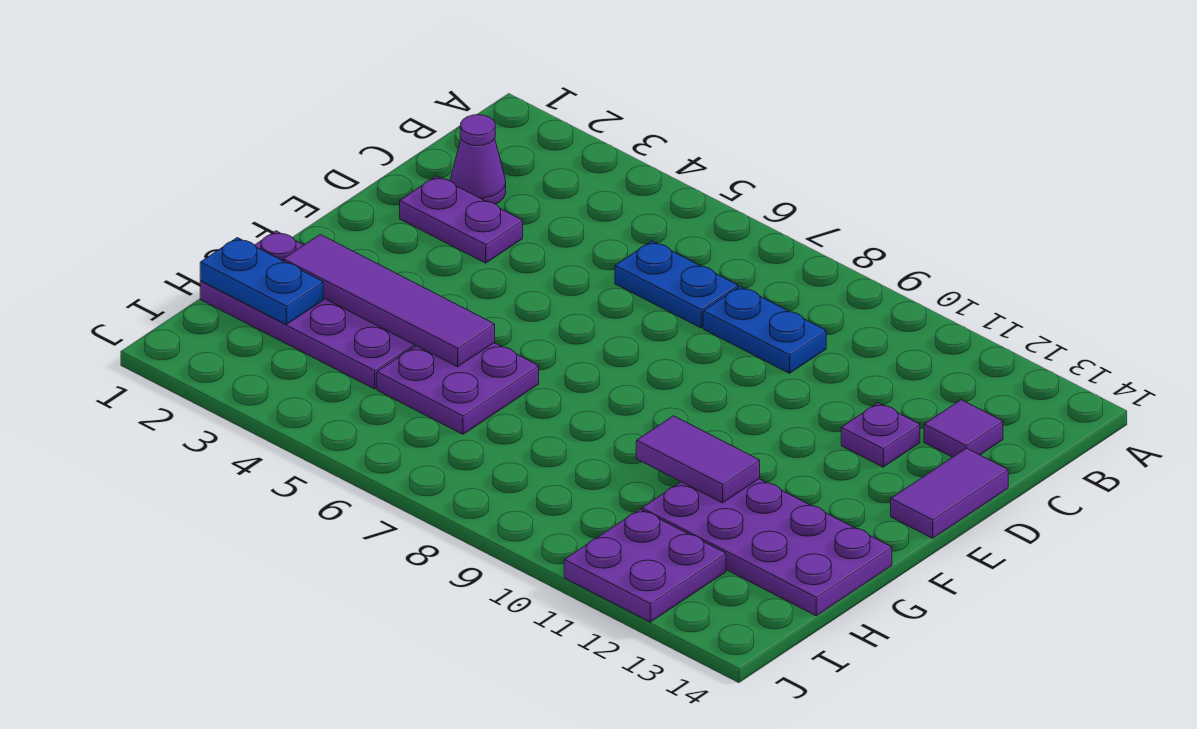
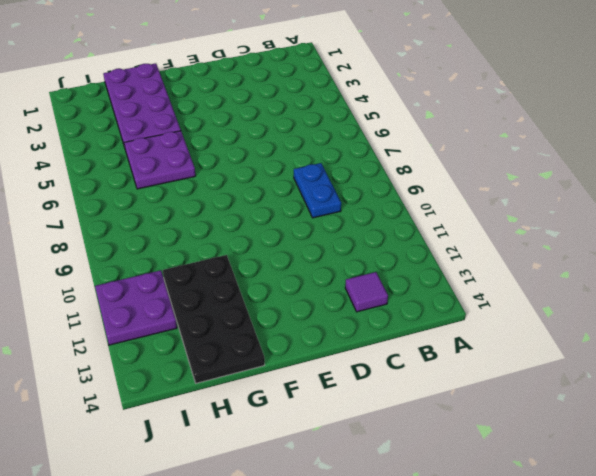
black 2x4 plate [163,255,265,383] -> purple 2x4 plate [642,479,892,616]
none -> purple 1x1 cone [450,115,506,204]
none -> blue 1x2 plate [615,241,738,328]
none -> purple 1x2 plate [400,176,523,263]

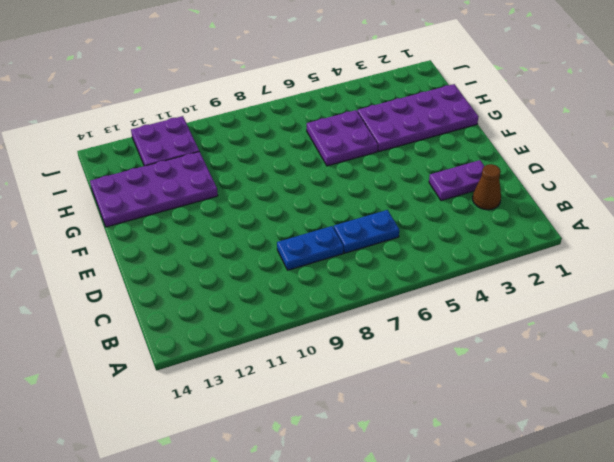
brown 1x1 cone [473,164,501,210] -> purple 1x1 cone [450,115,506,204]
none -> purple 1x1 tile [924,400,1003,457]
none -> purple 1x1 plate [841,403,920,467]
none -> purple 1x2 tile [891,448,1008,538]

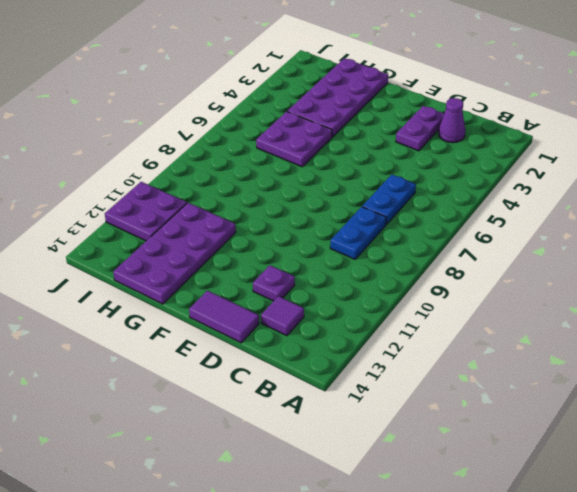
none -> purple 1x4 tile [283,234,495,367]
none -> purple 1x2 tile [636,416,760,503]
none -> blue 1x2 plate [200,238,323,325]

